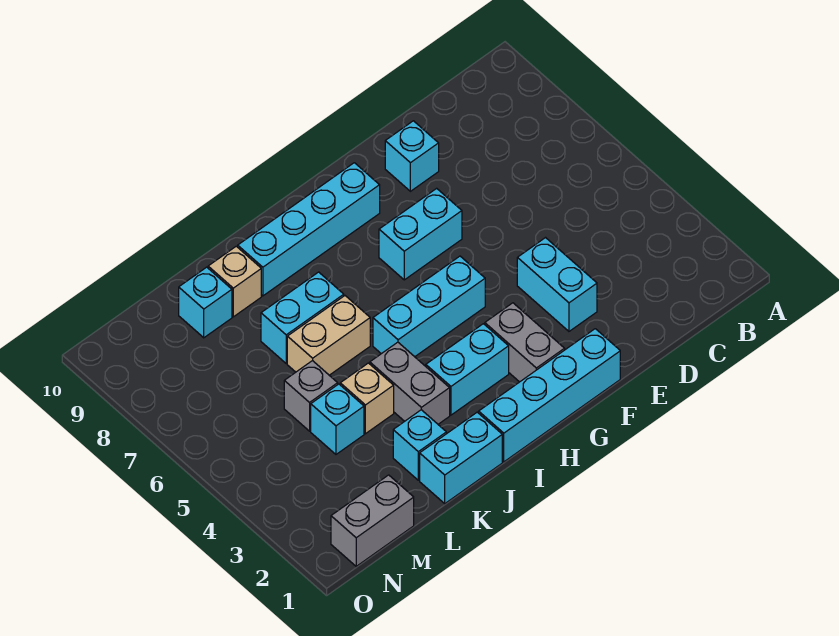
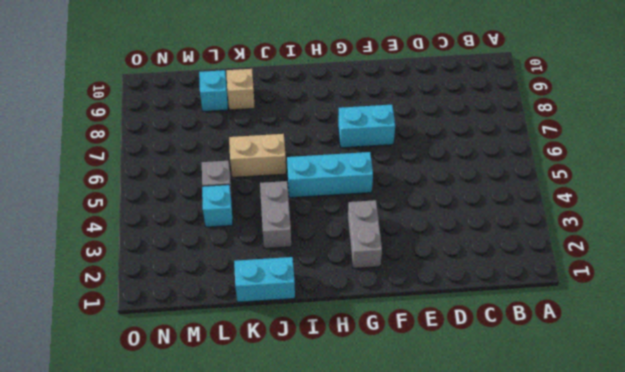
none -> cyan 1x2 brick [517,238,597,331]
none -> cyan 1x1 brick [385,121,439,191]
none -> cyan 1x4 brick [479,329,620,462]

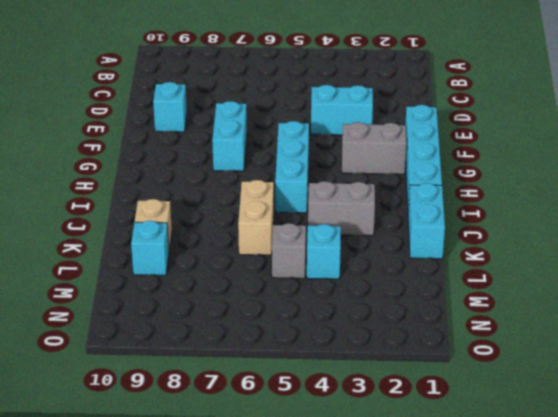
none -> cyan 1x4 brick [238,163,380,296]
none -> cyan 1x2 brick [426,324,509,415]
none -> cyan 1x2 brick [261,272,344,363]

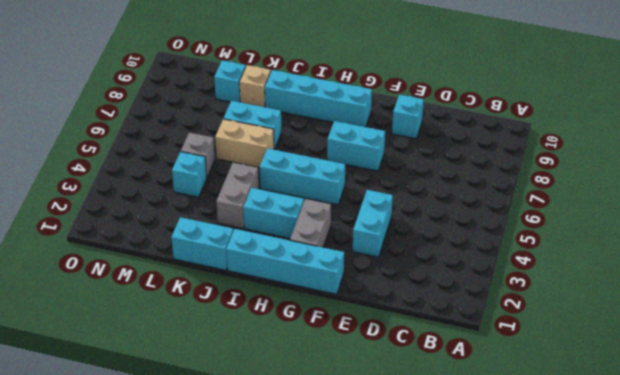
none -> cyan 1x1 brick [393,410,446,480]
none -> tan 1x1 brick [340,363,394,434]
none -> grey 1x2 brick [331,475,414,566]

